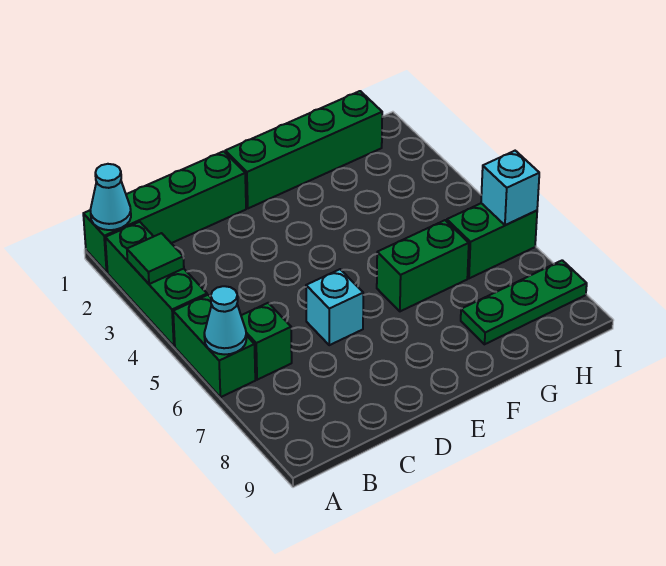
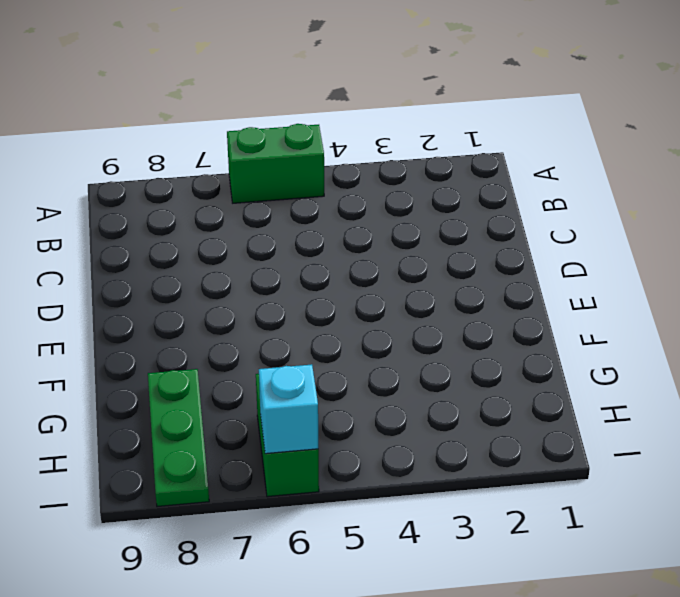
none -> green 1x4 brick [83,151,246,272]
none -> green 1x3 brick [105,222,207,346]
none -> green 1x1 brick [241,303,292,380]

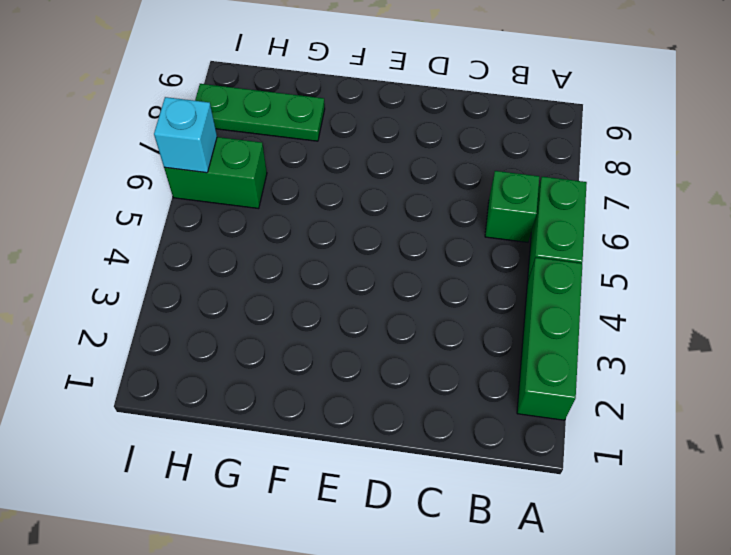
none -> green 1x4 brick [83,151,246,272]
none -> cyan 1x1 brick [306,269,363,345]
none -> green 1x4 brick [225,91,382,208]

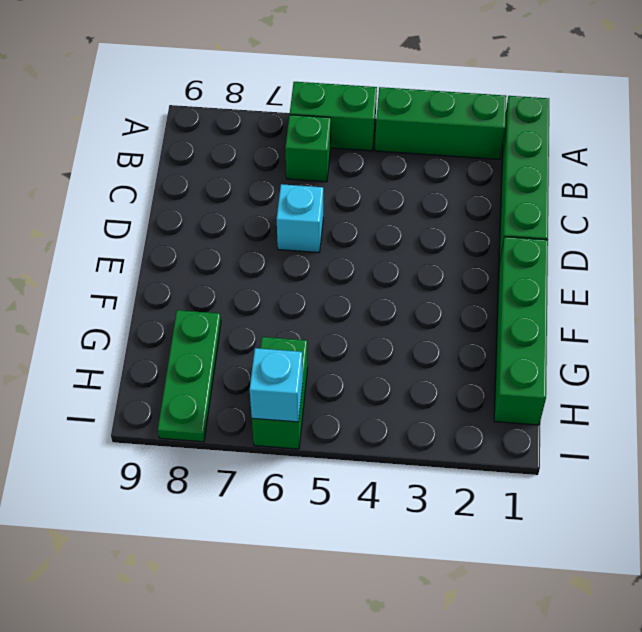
none -> green 1x2 brick [377,220,469,311]
none -> cyan 1x1 cone [90,164,131,230]
none -> green 1x1 tile [127,233,184,284]

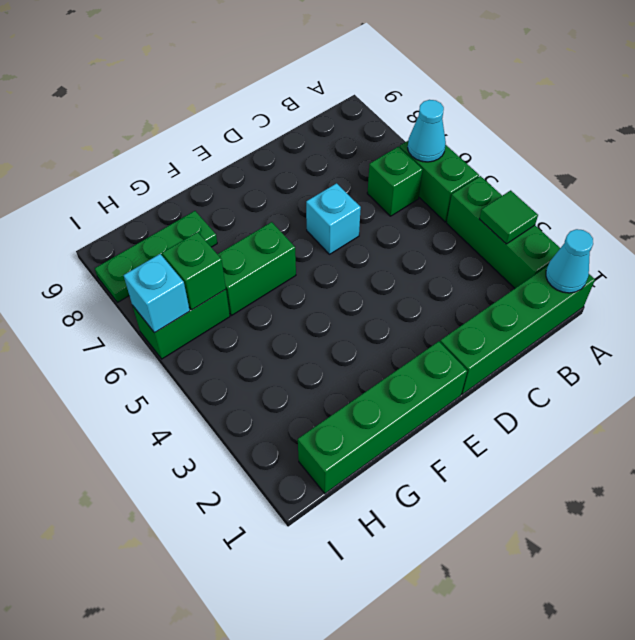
green 1x1 brick [162,232,226,310] -> none

